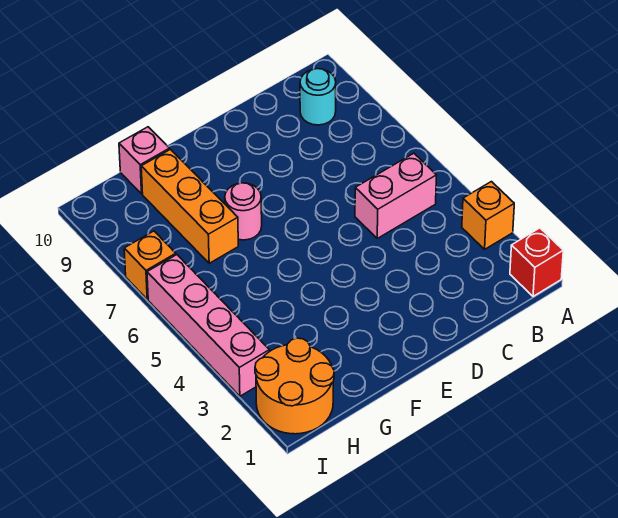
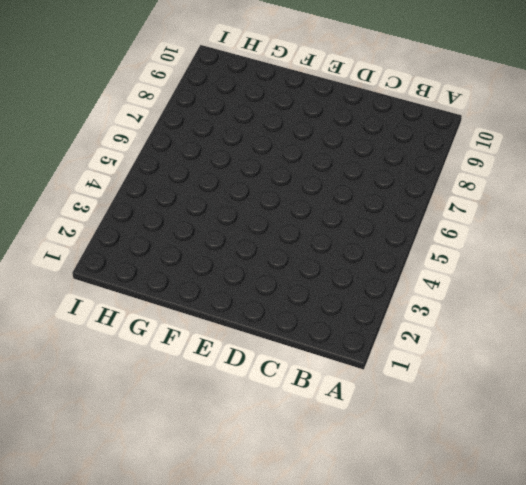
none -> red 1x1 brick [510,228,563,296]
none -> orange 1x1 brick [462,182,514,249]

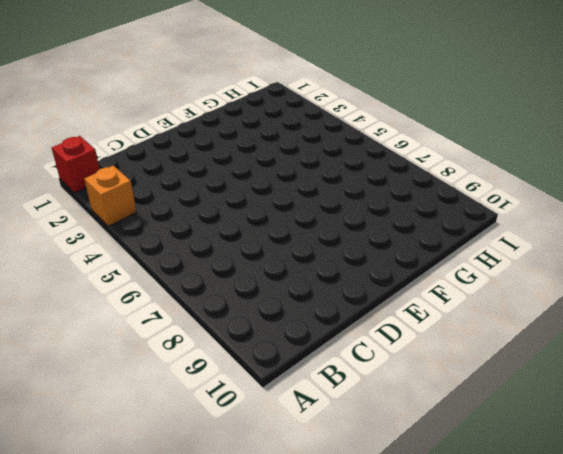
none -> pink 1x2 brick [355,153,437,238]
none -> cyan 1x1 round brick [300,69,336,125]

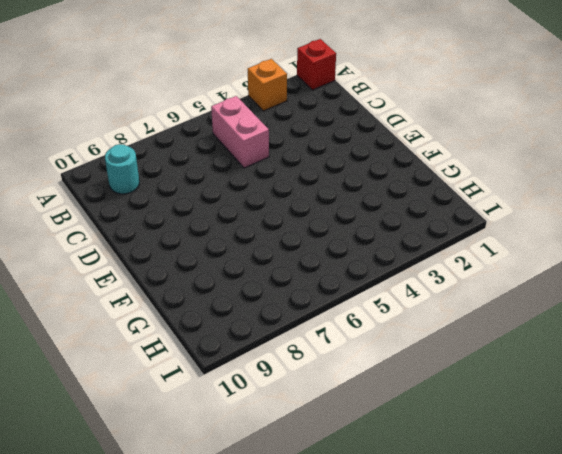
none -> pink 1x1 round brick [225,183,262,240]
none -> orange 1x3 brick [141,149,238,263]

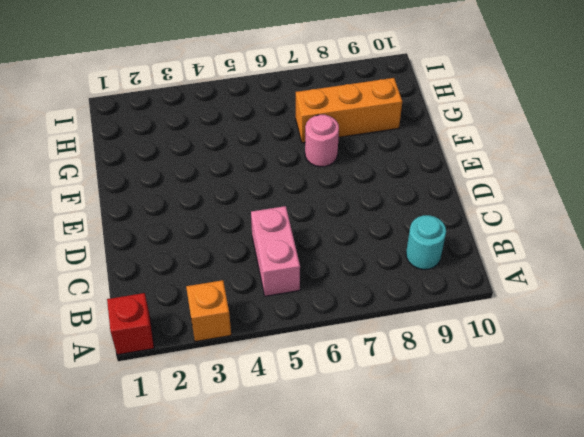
none -> pink 1x1 brick [119,127,170,194]
none -> orange 2x2 round brick [255,338,334,434]

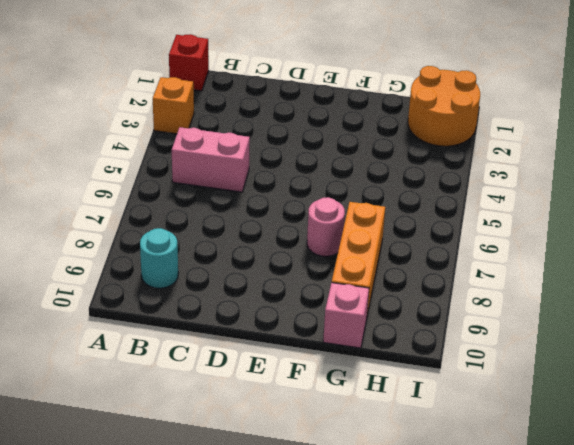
none -> pink 1x4 brick [147,255,269,396]
none -> orange 1x1 brick [124,231,176,299]

